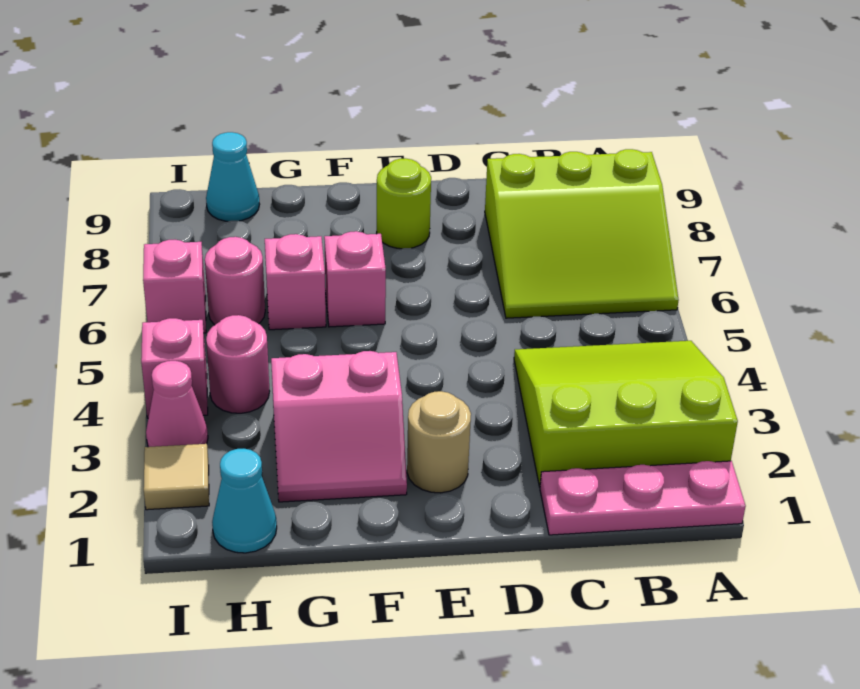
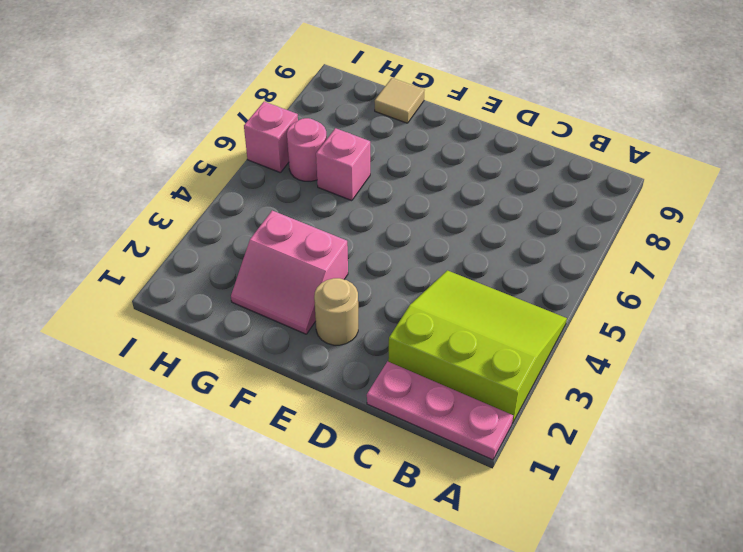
tan 1x1 tile [375,78,425,123] -> tan 1x1 tile moved to [144,444,209,510]
none -> lime 3x3 slope [485,149,679,318]
none -> lime 1x1 round brick [377,158,431,249]
none -> pink 1x1 brick [324,231,386,327]

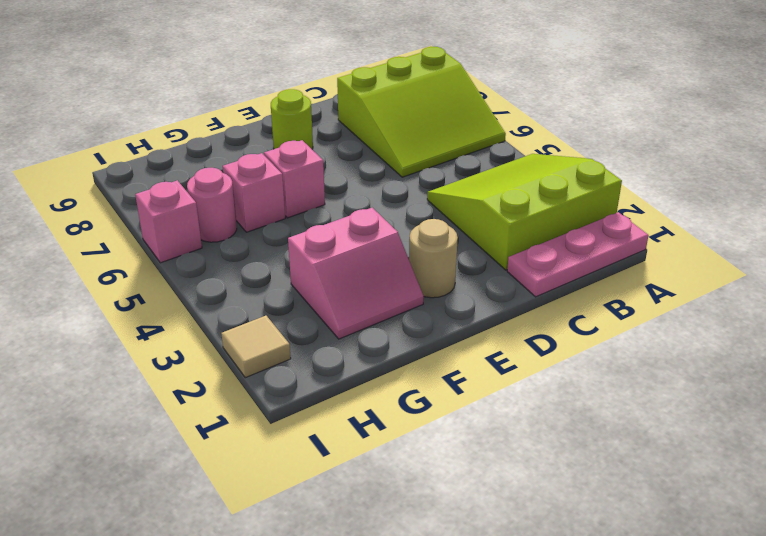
none -> cyan 1x1 cone [212,449,277,553]
none -> pink 1x1 round brick [206,315,270,413]
none -> cyan 1x1 cone [206,132,260,221]

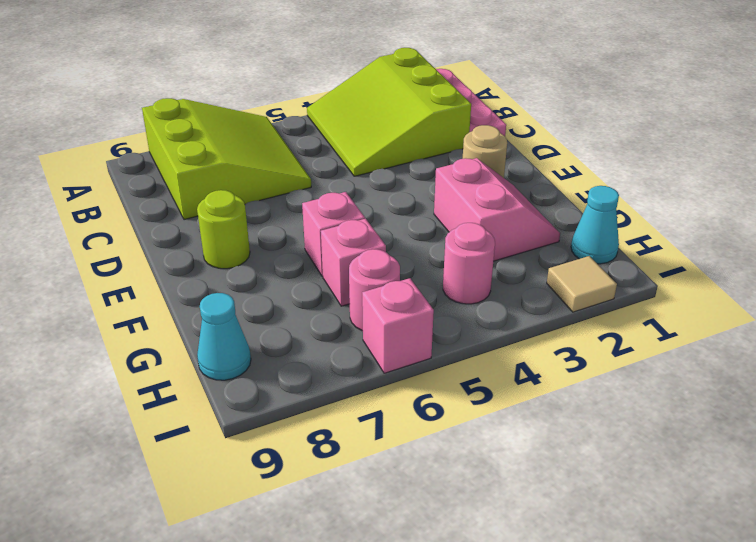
none -> pink 1x1 cone [146,361,208,447]
none -> pink 1x1 brick [141,318,208,418]

